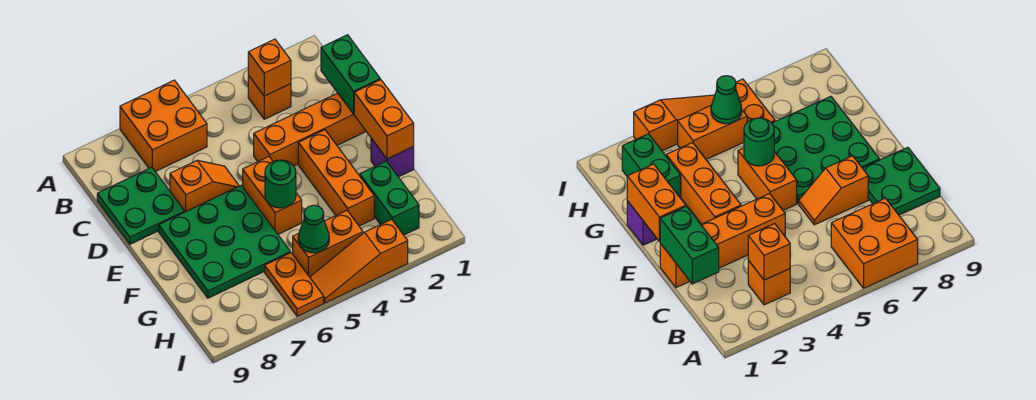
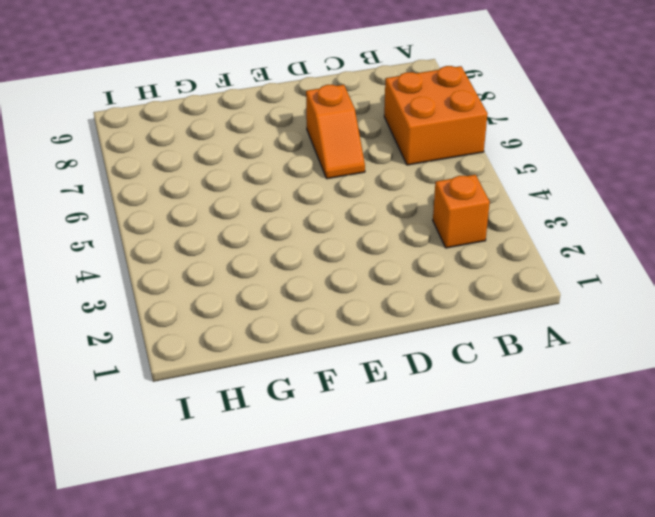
none -> green 2x2 plate [97,167,184,244]
none -> orange 1x4 brick [254,93,366,166]
none -> orange 1x3 brick [298,130,374,226]

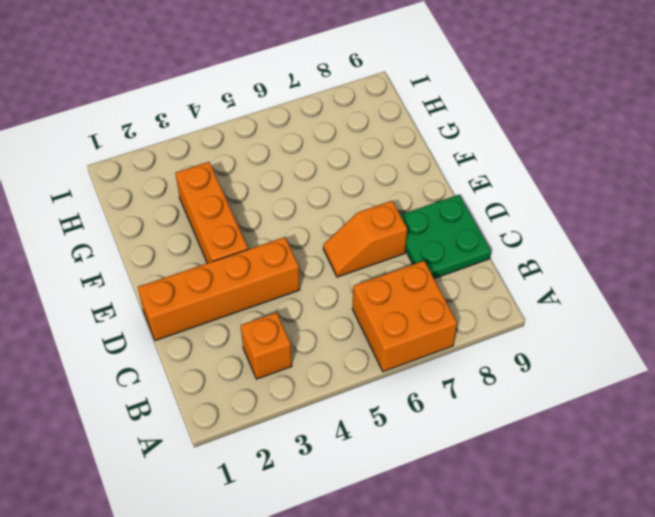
none -> orange 1x2 brick [243,157,302,234]
none -> green 3x3 plate [159,186,290,298]
none -> purple 1x1 brick [371,138,414,177]

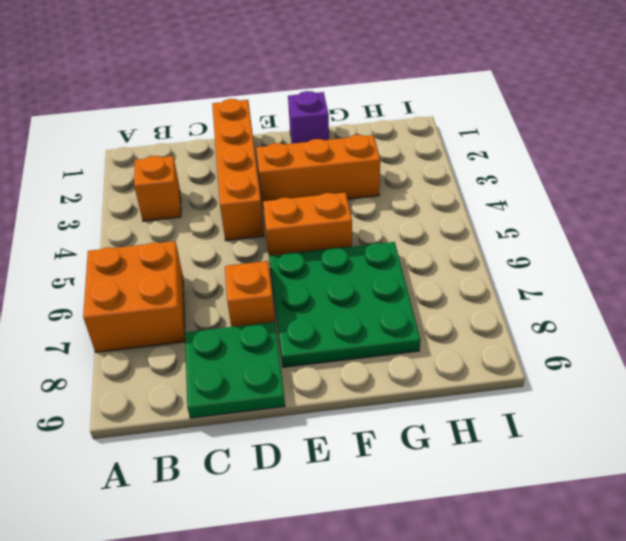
none -> green 1x2 brick [360,161,419,235]
none -> orange 1x2 brick [293,210,363,277]
none -> orange 1x2 plate [265,253,324,316]

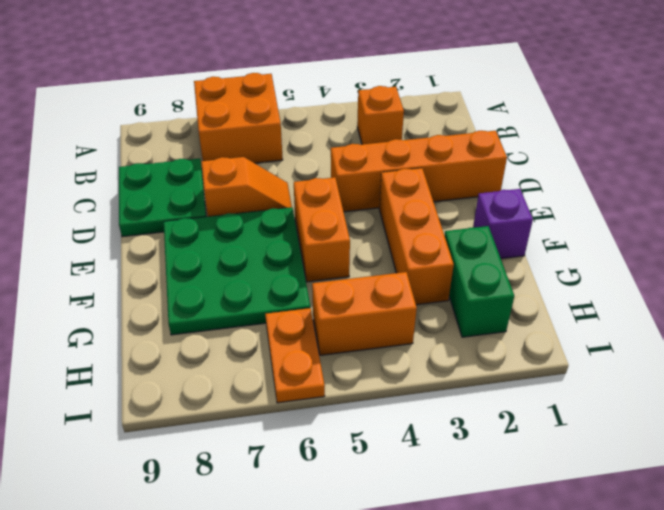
none -> orange 1x3 slope [310,219,408,303]
none -> orange 1x1 brick [248,39,291,96]
none -> green 1x2 brick [321,35,380,114]

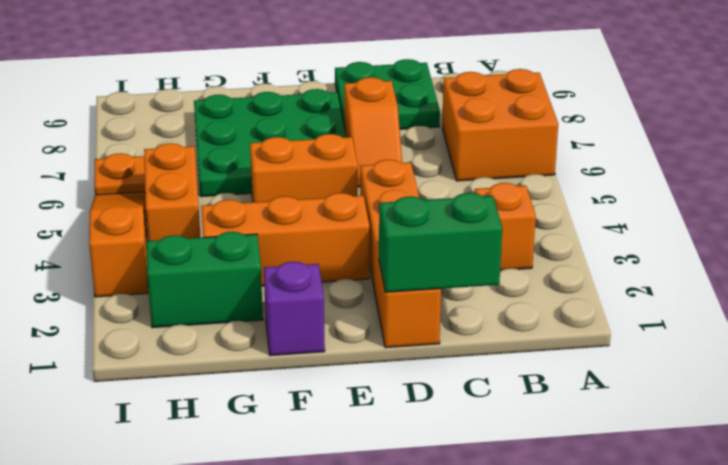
none -> orange 1x1 brick [248,39,291,96]
none -> orange 1x2 brick [354,80,414,159]
none -> green 1x1 round brick [265,160,296,208]

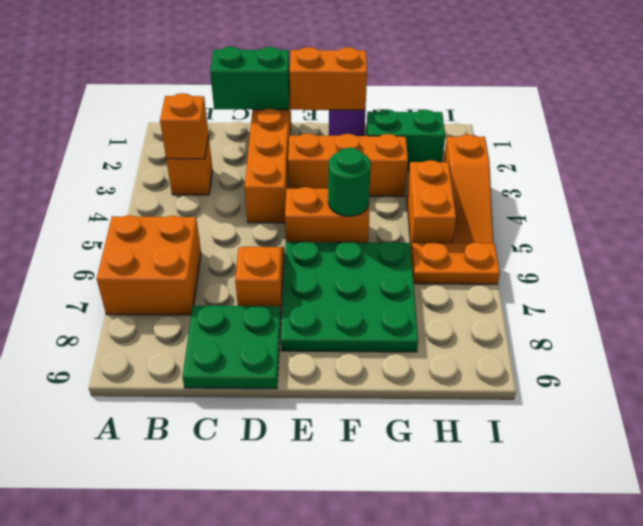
none -> green 1x1 cone [298,205,329,253]

